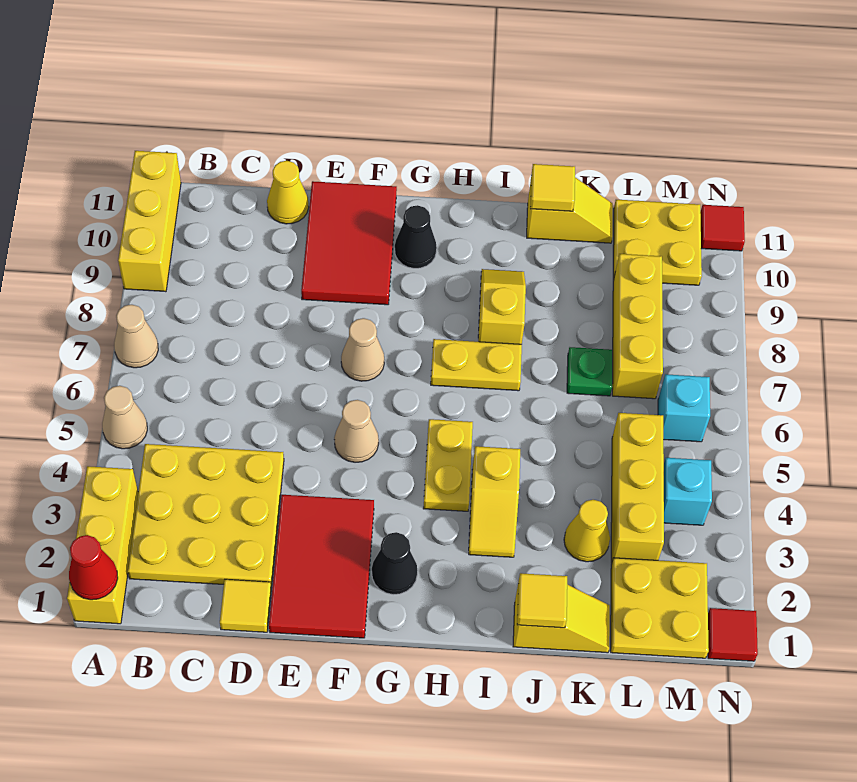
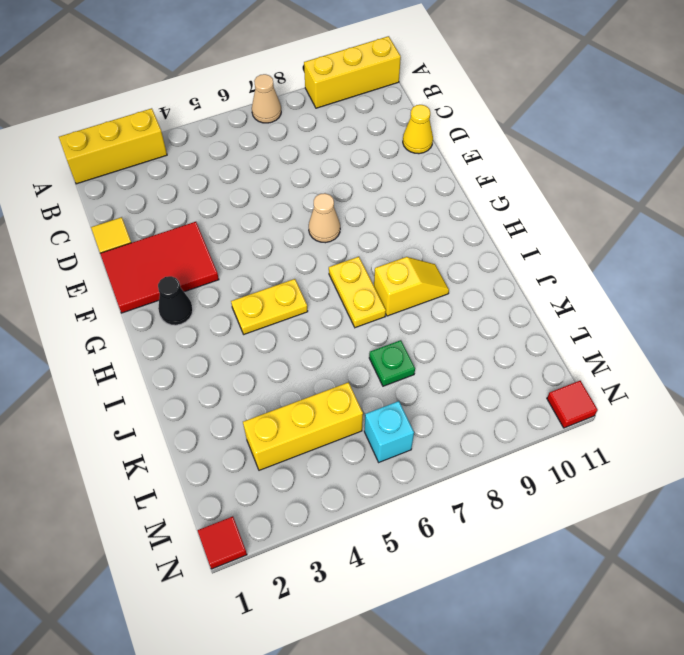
none -> tan 1x1 cone [102,386,147,449]
none -> yellow 3x3 plate [128,444,284,587]
none -> red 2x3 tile [301,181,397,305]
none -> tan 1x1 cone [334,400,379,462]

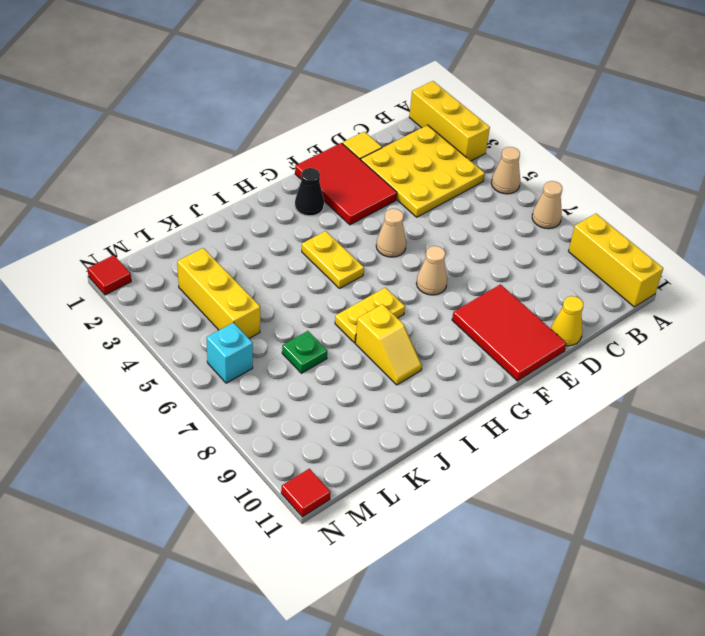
none -> black 1x1 cone [395,205,437,268]
none -> yellow 1x2 slope [469,446,520,557]
none -> yellow 1x2 slope [513,584,610,653]
none -> yellow 1x2 slope [527,177,613,243]

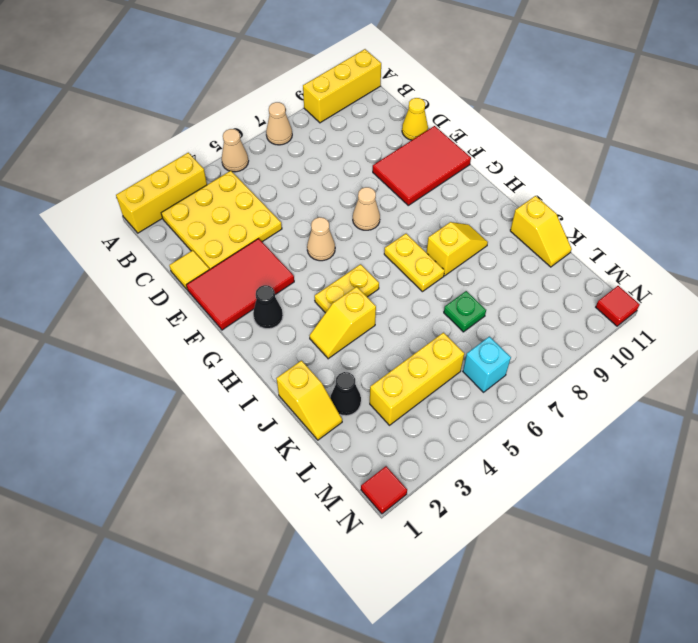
black 1x1 cone [330,372,361,416] -> black 1x1 cone moved to [395,205,437,268]
none -> yellow 1x1 cone [564,500,610,562]
none -> yellow 2x2 plate [611,558,709,658]
none -> yellow 1x3 brick [612,254,663,399]
none -> yellow 2x2 plate [613,200,702,285]

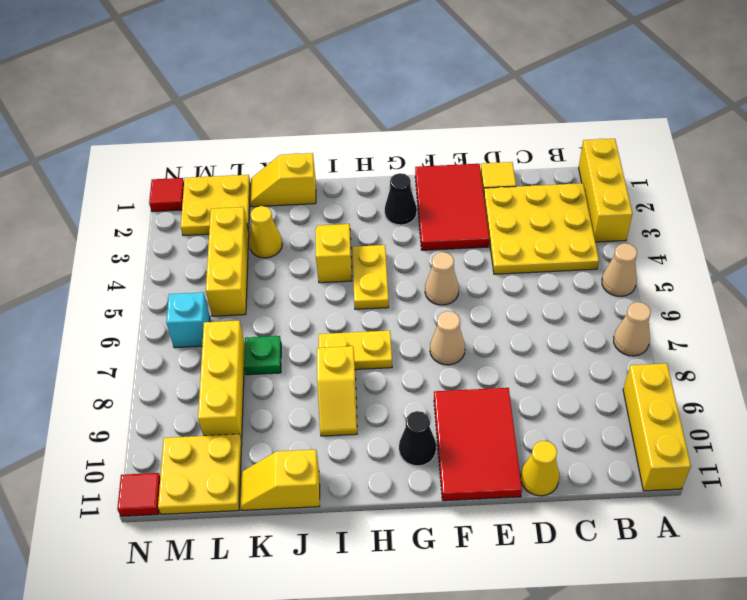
none -> cyan 1x1 brick [664,457,712,525]
none -> red 1x1 cone [69,535,118,600]
none -> yellow 1x1 tile [517,573,567,628]
none -> yellow 1x1 tile [530,164,575,211]

